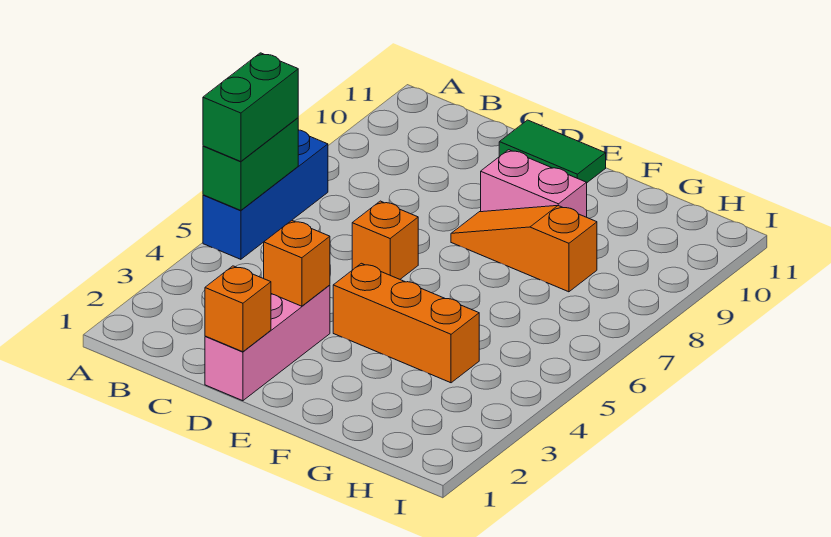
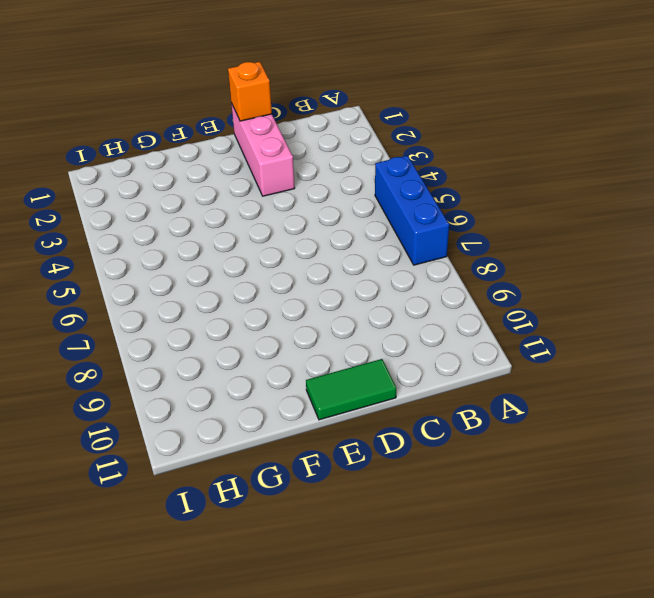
none -> orange 1x1 brick [352,201,418,279]
none -> orange 1x3 brick [333,263,479,383]

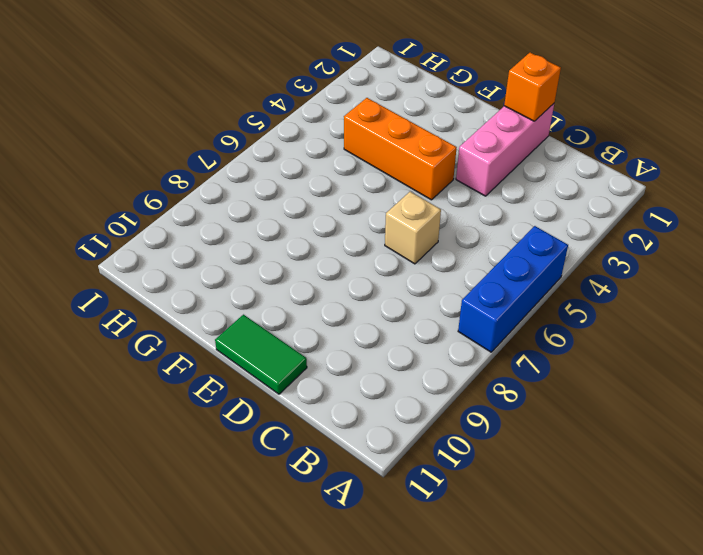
tan 1x1 brick [385,192,441,264] -> orange 1x1 brick [352,201,418,279]
none -> orange 1x3 slope [451,206,597,292]
none -> pink 1x2 brick [481,150,587,217]

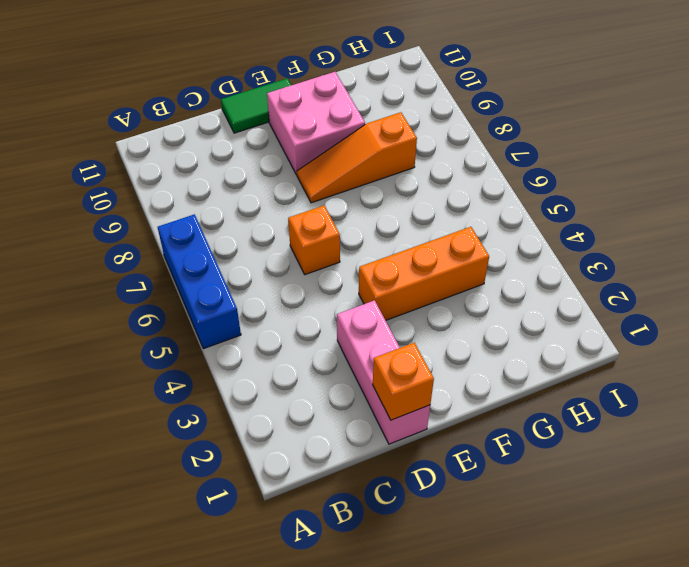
pink 2x2 brick [267,72,365,175] -> pink 1x2 brick [481,150,587,217]
none -> green 1x2 brick [203,118,298,210]
none -> orange 1x1 brick [264,221,330,306]

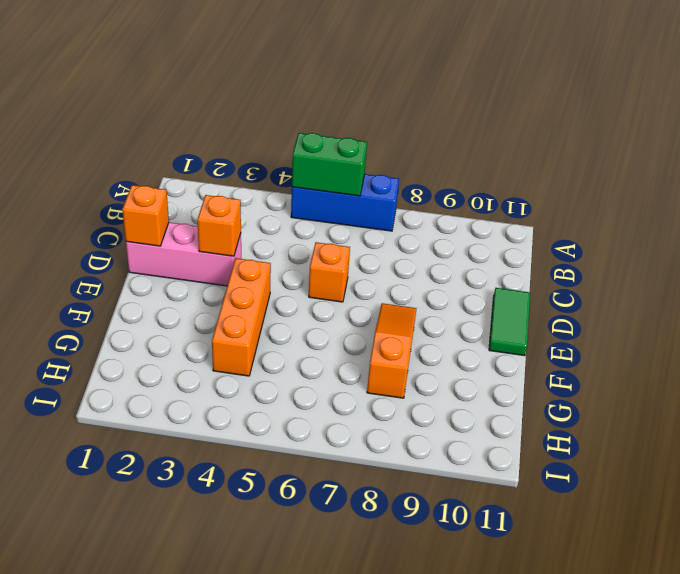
none -> pink 1x2 brick [481,150,587,217]
none -> green 1x2 brick [203,53,298,161]

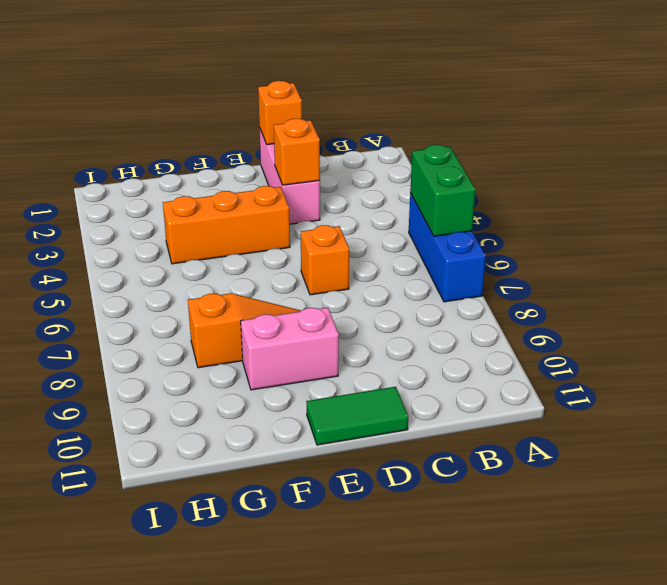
none -> green 1x2 brick [203,53,298,161]

